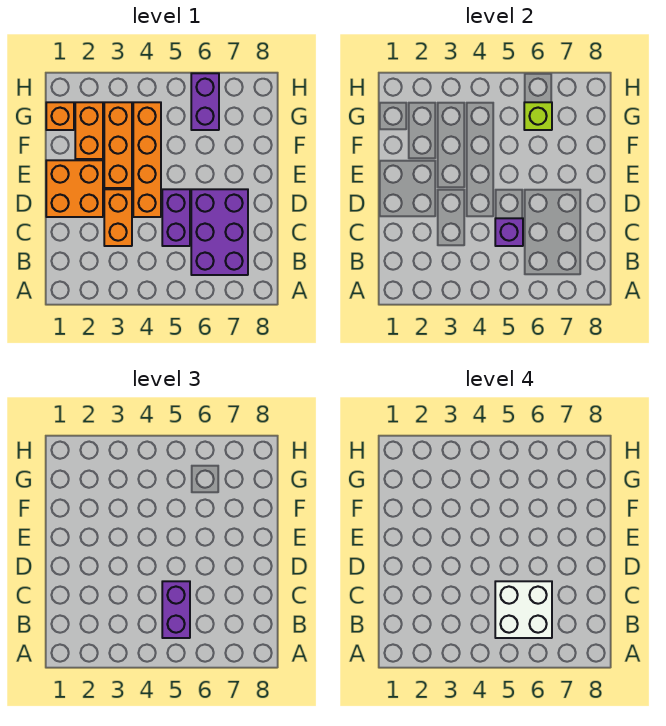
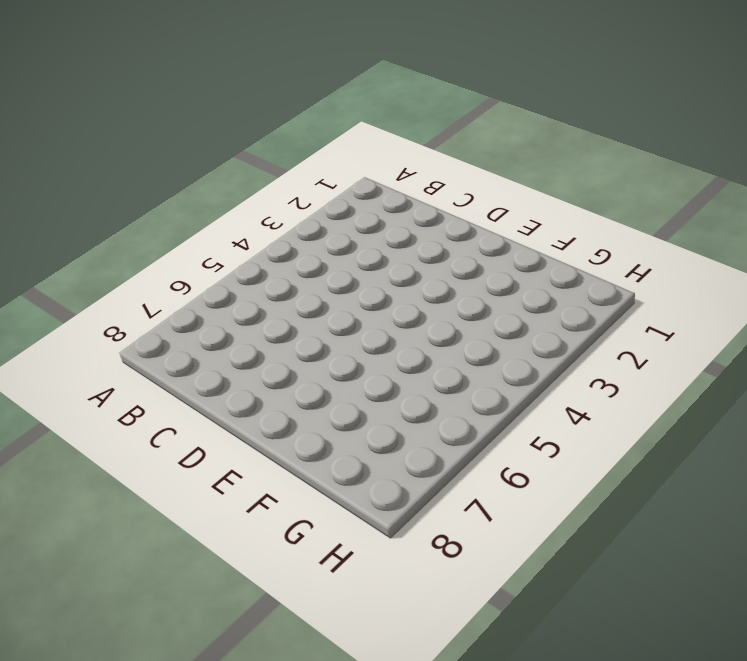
none -> purple 2x3 brick [191,189,248,275]
none -> orange 1x2 brick [104,189,132,246]
none -> purple 1x2 brick [162,189,190,246]

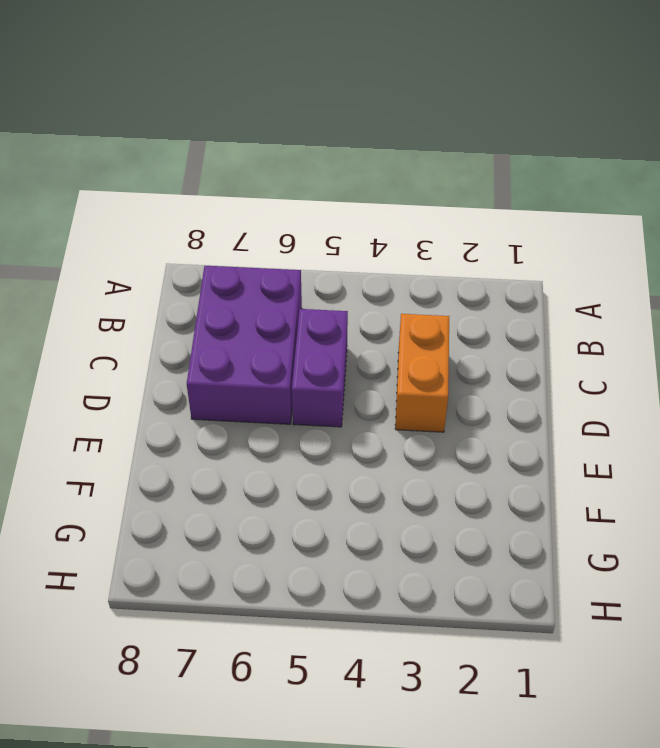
none -> orange 2x2 brick [46,160,103,217]
none -> orange 1x4 brick [133,102,161,217]
none -> orange 1x3 brick [104,102,132,188]

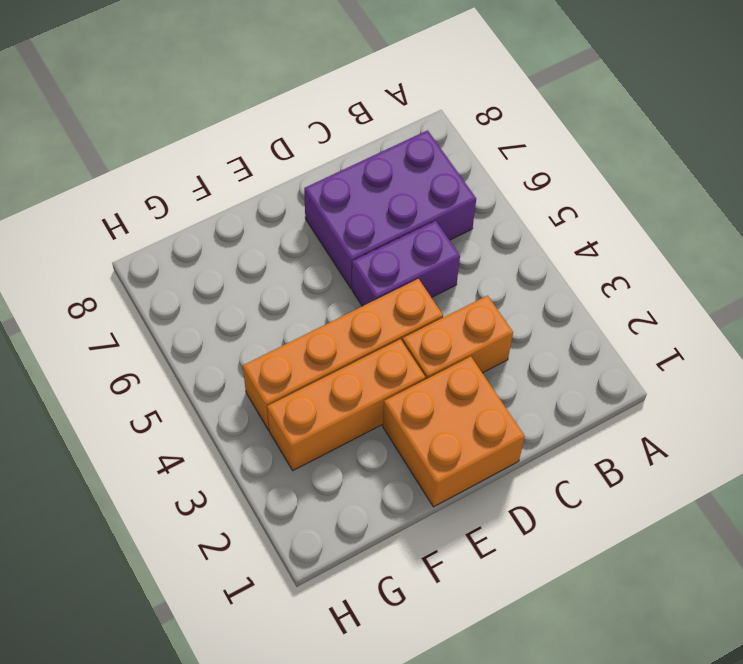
none -> orange 1x2 brick [75,102,103,159]
none -> orange 1x1 brick [46,102,74,130]
none -> purple 1x2 brick [191,73,219,130]

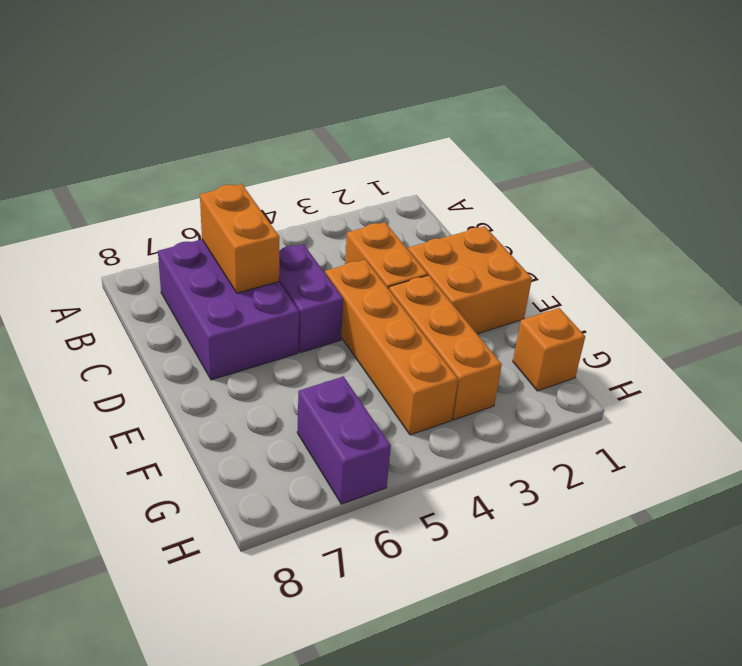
orange 1x2 brick [200,184,279,293] -> orange 1x2 brick moved to [75,102,103,159]
none -> purple 1x1 brick [495,218,523,246]
none -> lime 1x1 brick [524,102,552,130]
none -> purple 1x2 brick [162,581,190,638]

